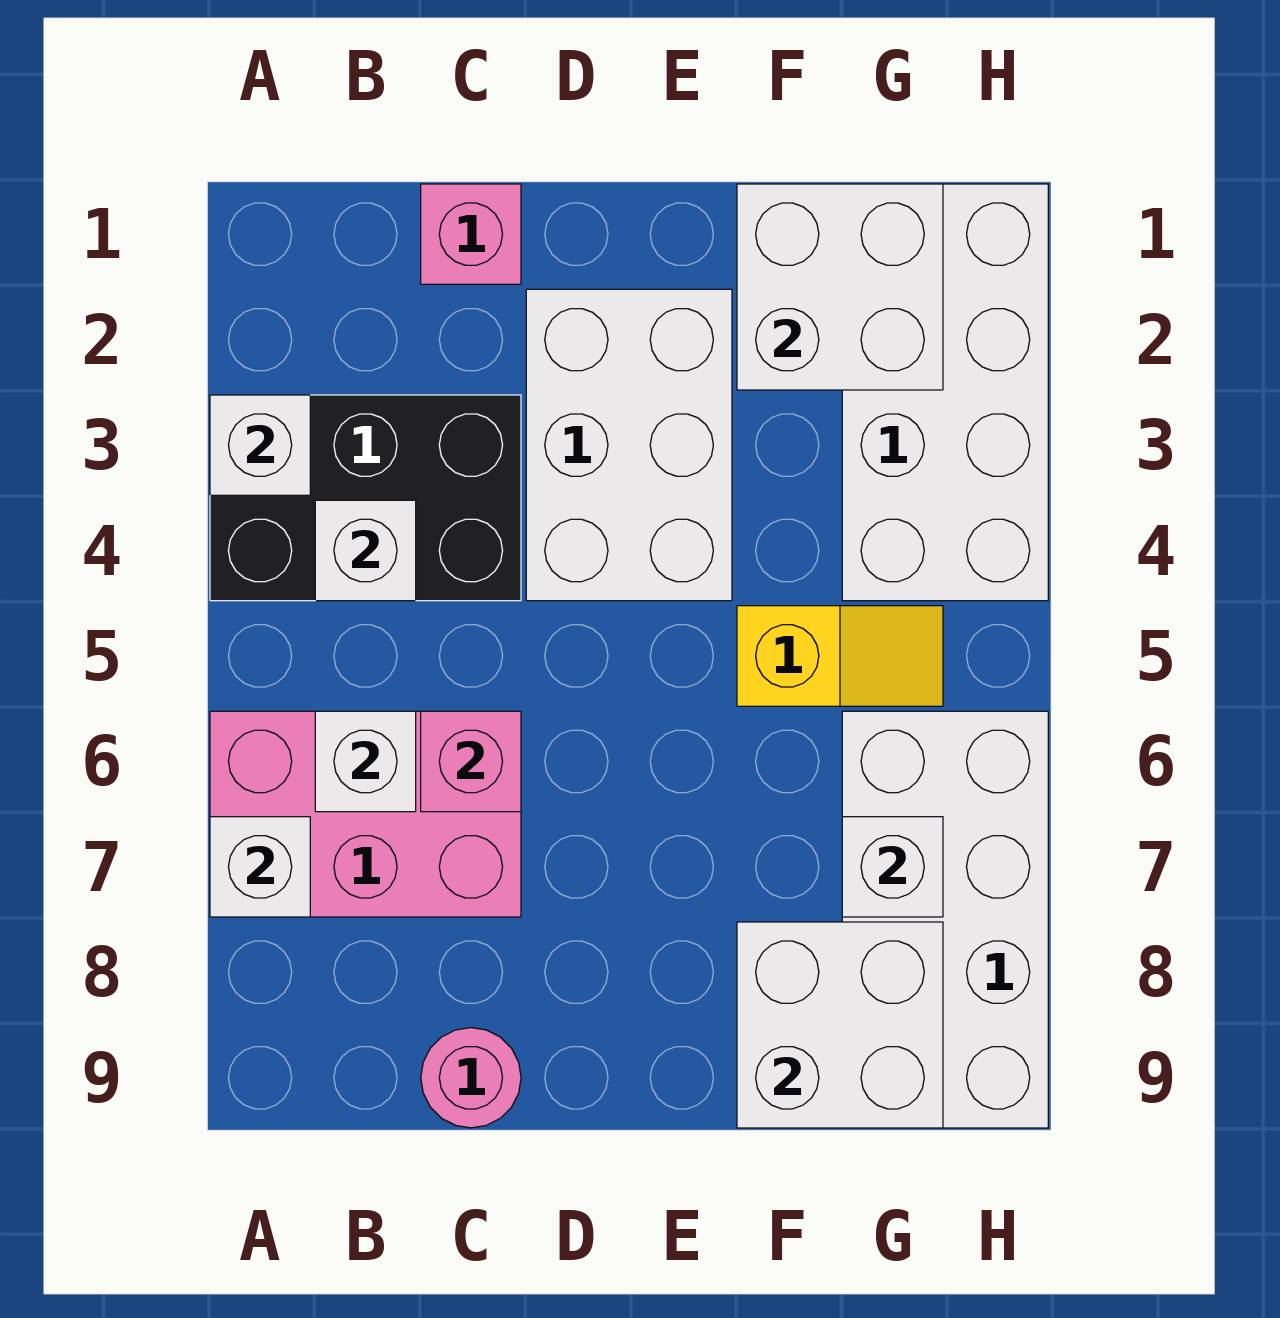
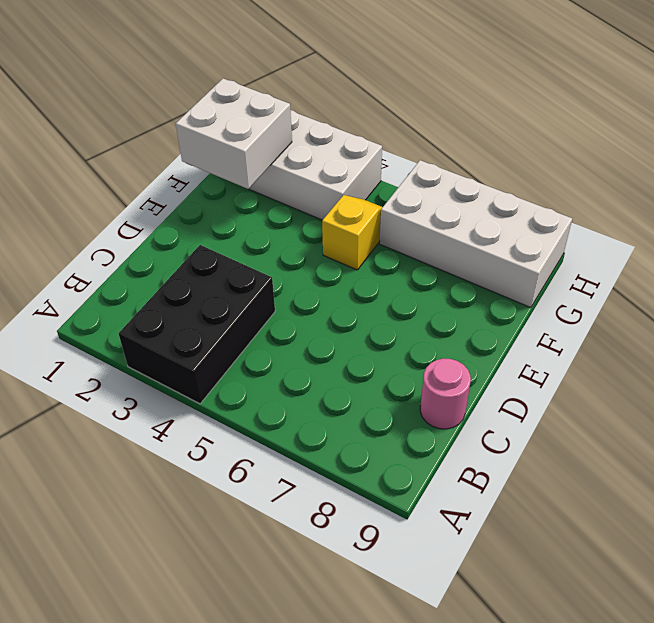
none -> pink 2x3 brick [210,711,521,917]
none -> pink 1x1 brick [421,184,521,284]
none -> white 2x3 brick [526,289,732,601]

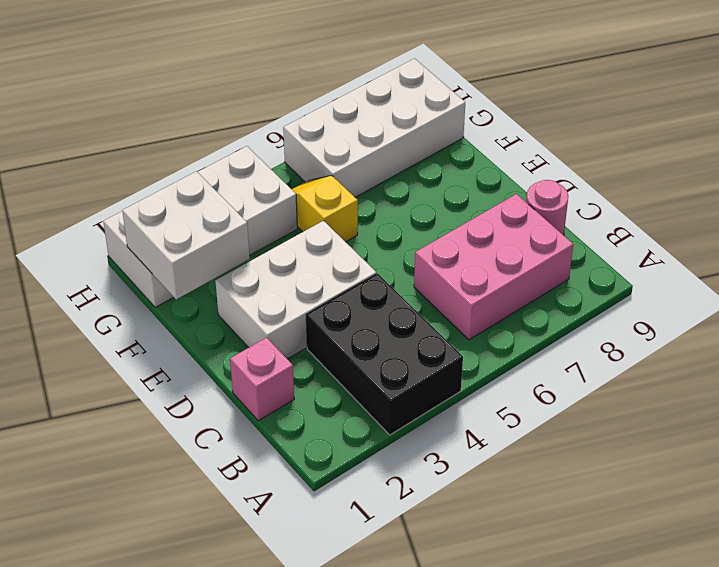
pink 2x3 brick [414,194,573,340] -> pink 2x3 brick turned to [210,711,521,917]
none -> white 1x1 brick [210,395,310,495]
none -> white 1x1 brick [210,817,310,917]
none -> white 1x1 brick [315,500,416,601]

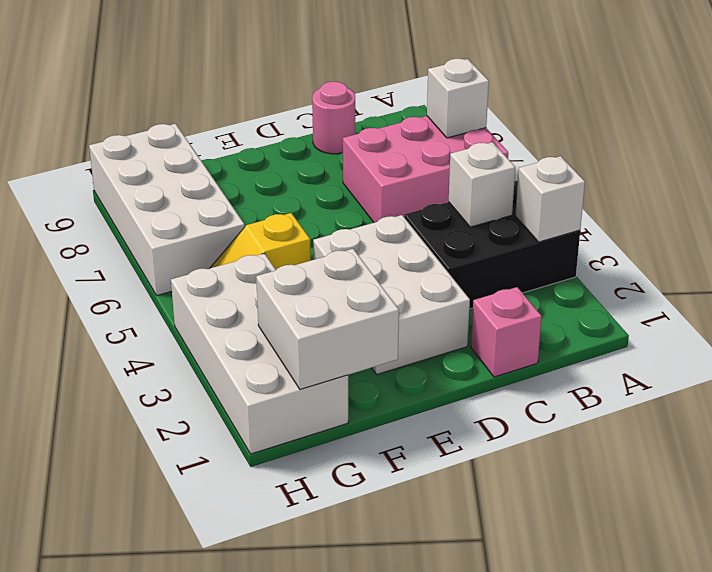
none -> white 1x1 brick [315,711,416,812]
none -> pink 1x1 brick [421,711,521,812]
none -> white 2x2 brick [737,922,943,1128]

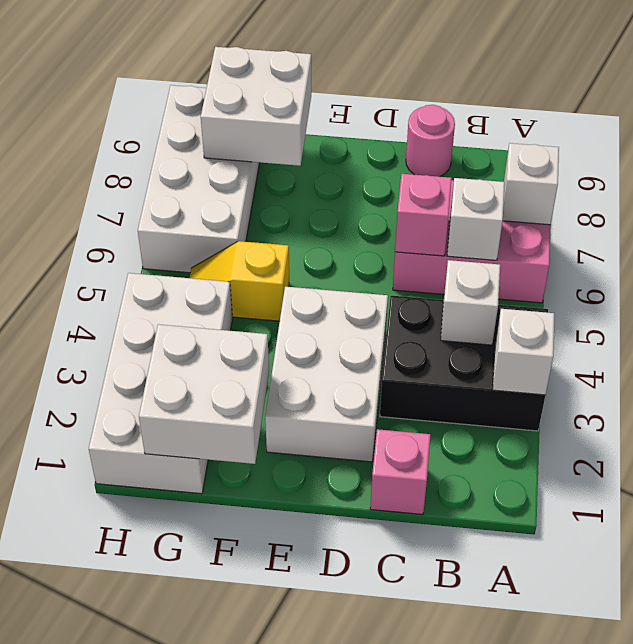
none -> white 1x1 brick [842,817,943,917]

